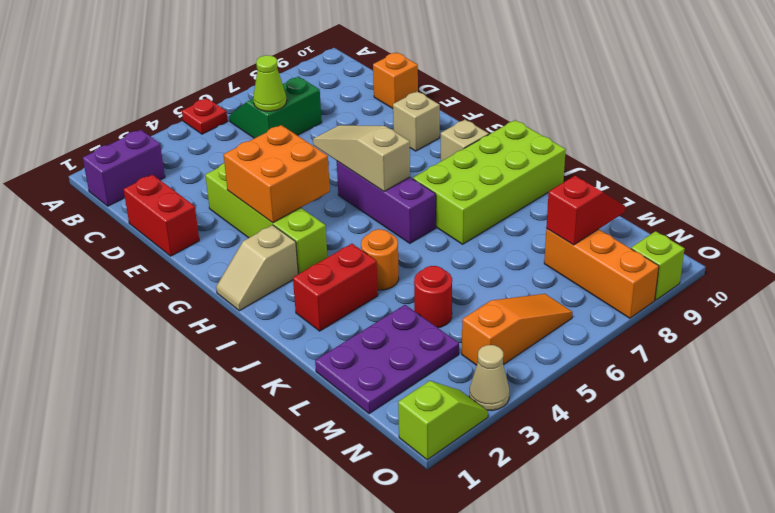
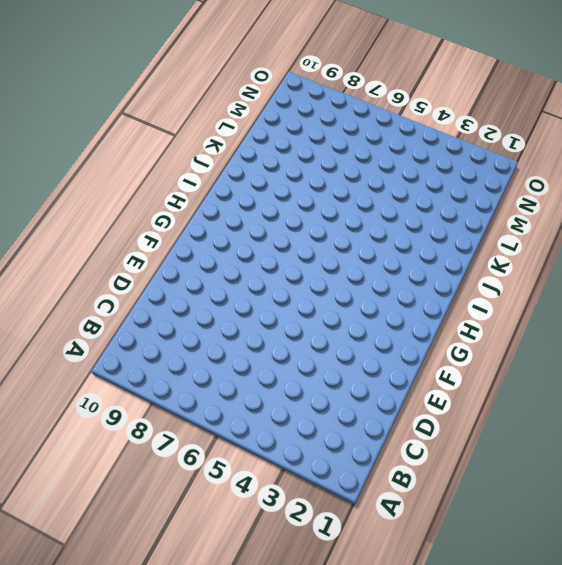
none -> red 1x1 plate [182,98,228,134]
none -> purple 1x2 brick [83,130,165,206]
none -> green 2x2 slope [229,77,322,138]

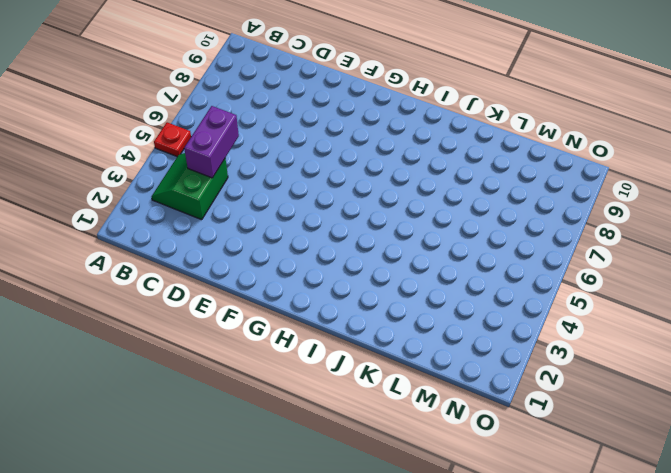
green 2x2 slope [151,153,228,220] -> green 2x2 slope moved to [229,77,322,138]
purple 1x2 brick [184,106,239,178] -> purple 1x2 brick moved to [83,130,165,206]
none -> red 1x2 brick [123,175,199,256]
none -> orange 1x1 brick [373,52,418,108]
none -> lime 1x4 brick [205,163,327,274]

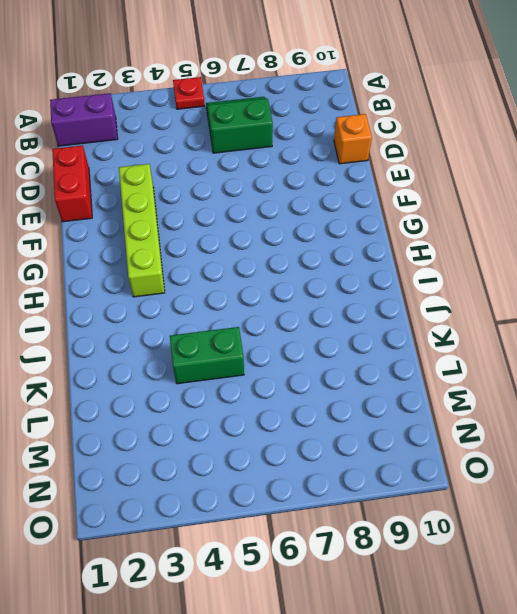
green 1x2 brick [170,327,244,384] -> none
none -> tan 1x1 brick [393,92,440,151]
none -> purple 1x3 brick [337,161,436,243]
none -> tan 1x2 slope [216,225,298,311]

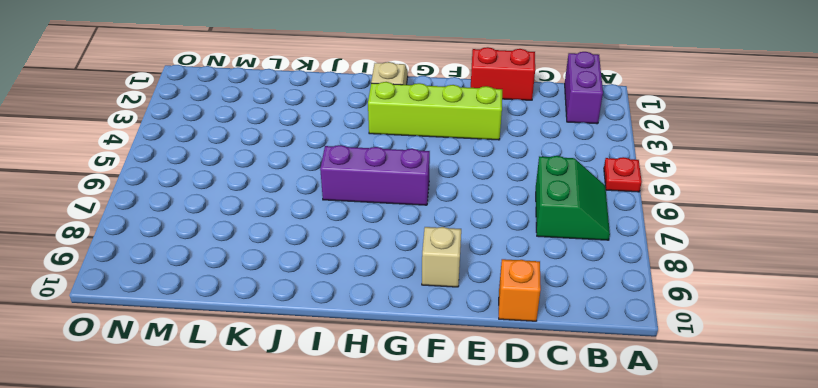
none -> tan 1x1 brick [441,120,489,161]
none -> lime 2x4 brick [413,120,566,244]
none -> red 1x2 brick [293,244,378,331]

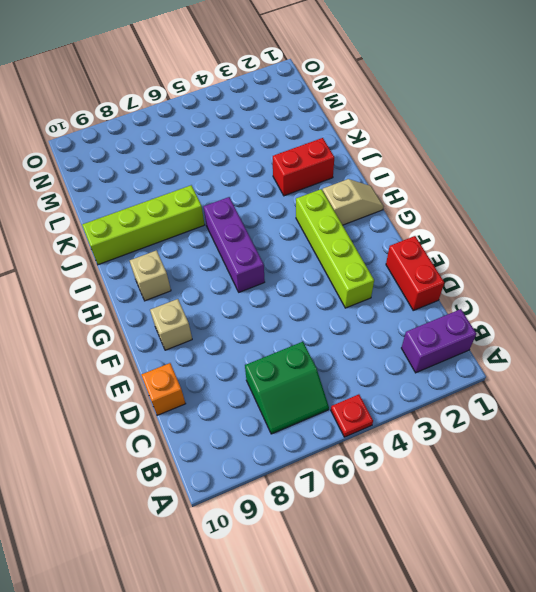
lime 1x4 brick [82,185,205,265] -> lime 2x4 brick [413,120,566,244]
none -> orange 1x1 round brick [361,229,399,290]
none -> purple 2x3 plate [315,305,459,414]
none -> red 1x1 round brick [414,266,452,328]

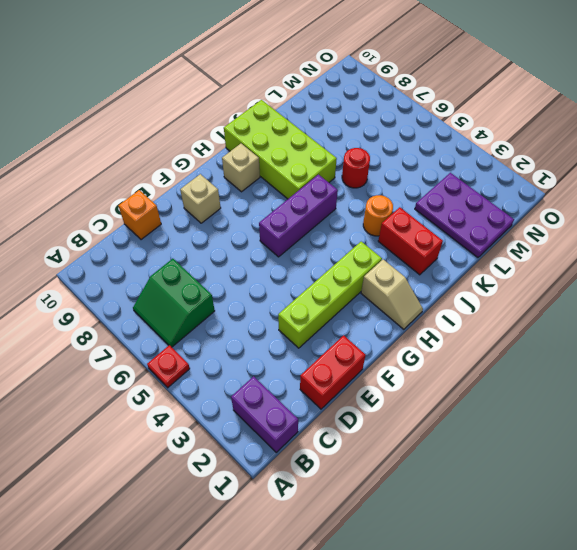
red 1x1 round brick [342,148,370,188] -> red 1x1 round brick moved to [414,266,452,328]
none -> orange 1x3 brick [544,228,659,318]
none -> orange 1x3 slope [462,294,573,365]
none -> lime 1x2 slope [398,381,488,460]

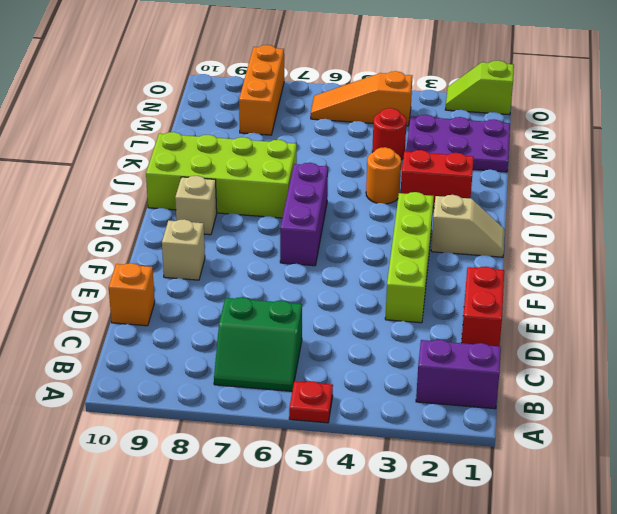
none -> tan 1x1 cone [469,345,509,411]
none -> lime 1x1 brick [631,231,685,300]
none -> lime 1x1 cone [253,55,287,111]

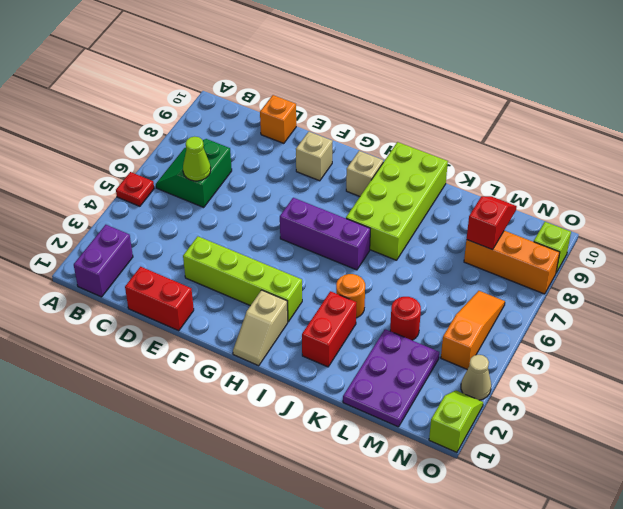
none -> orange 2x2 brick [224,125,330,223]
none -> tan 1x3 slope [313,125,410,192]

